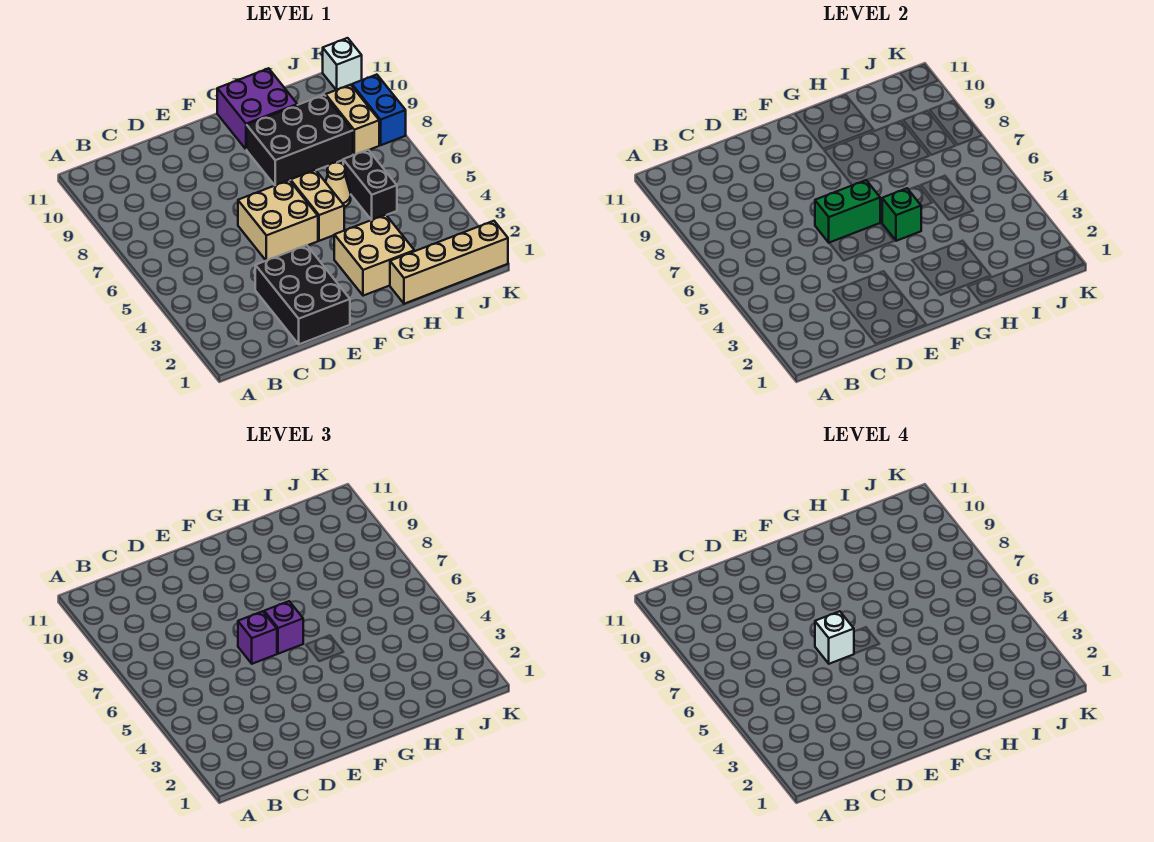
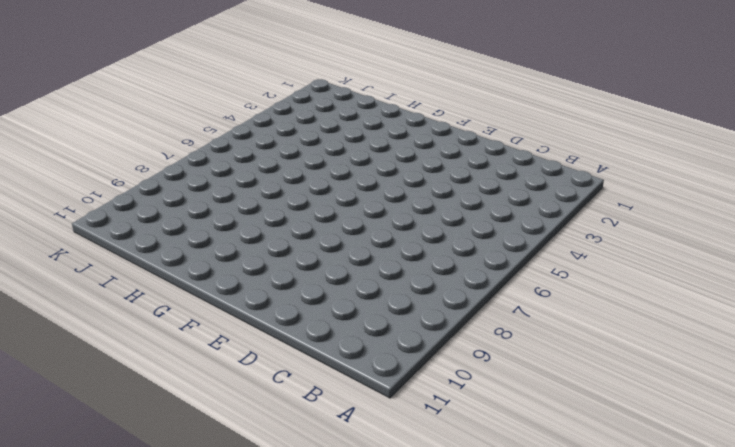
none -> black 2x3 brick [255,245,350,344]
none -> tan 2x2 brick [238,180,318,260]
none -> tan 2x2 brick [334,215,414,296]

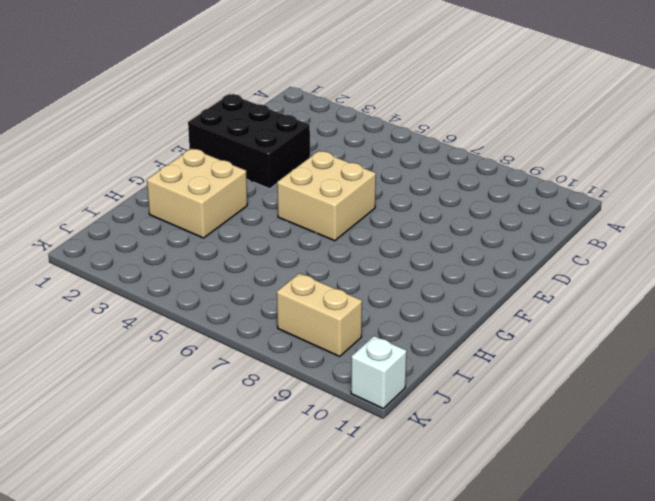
none -> tan 1x2 brick [291,170,344,241]
none -> black 2x3 brick [247,95,353,185]
none -> purple 2x2 brick [217,68,297,149]

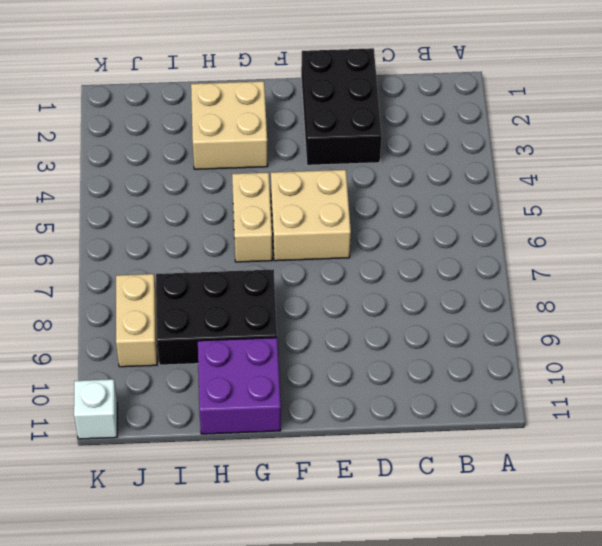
none -> tan 1x4 brick [390,221,508,304]
none -> tan 1x1 cone [326,162,351,207]
none -> black 1x2 brick [343,150,397,220]

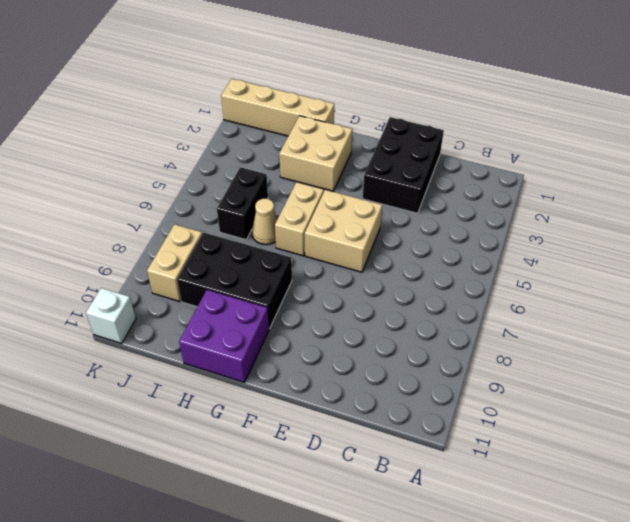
none -> blue 1x2 brick [352,75,406,145]
none -> green 1x2 brick [815,180,881,243]
none -> green 1x1 brick [882,188,921,241]

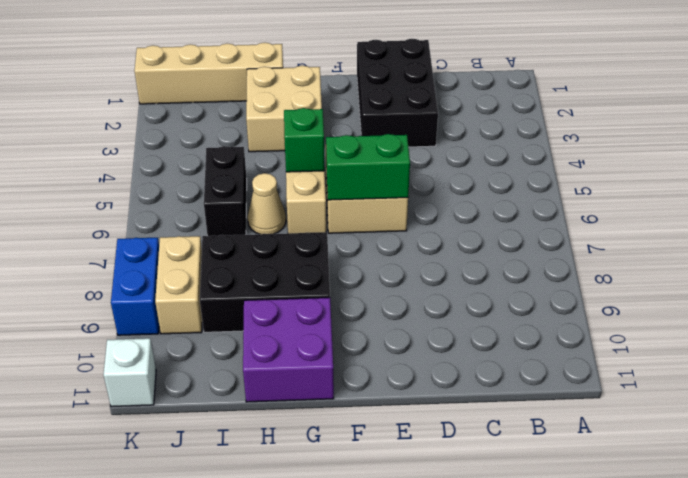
none -> purple 1x1 brick [238,611,277,664]
none -> purple 1x1 brick [264,601,303,654]
none -> white 1x1 brick [815,611,854,664]

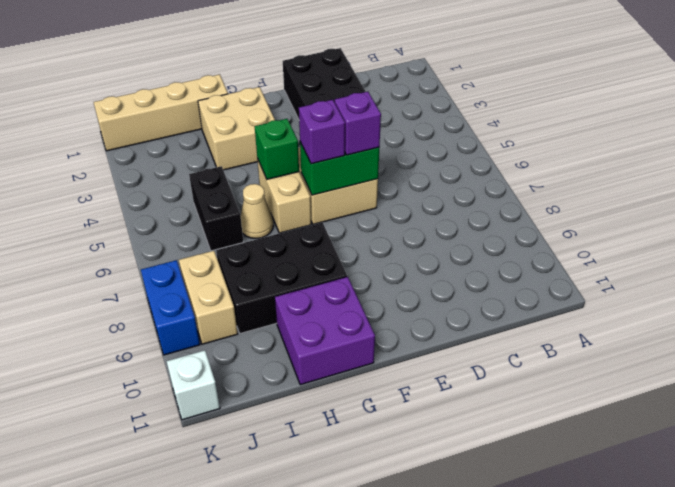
none -> white 1x1 brick [815,611,854,664]

